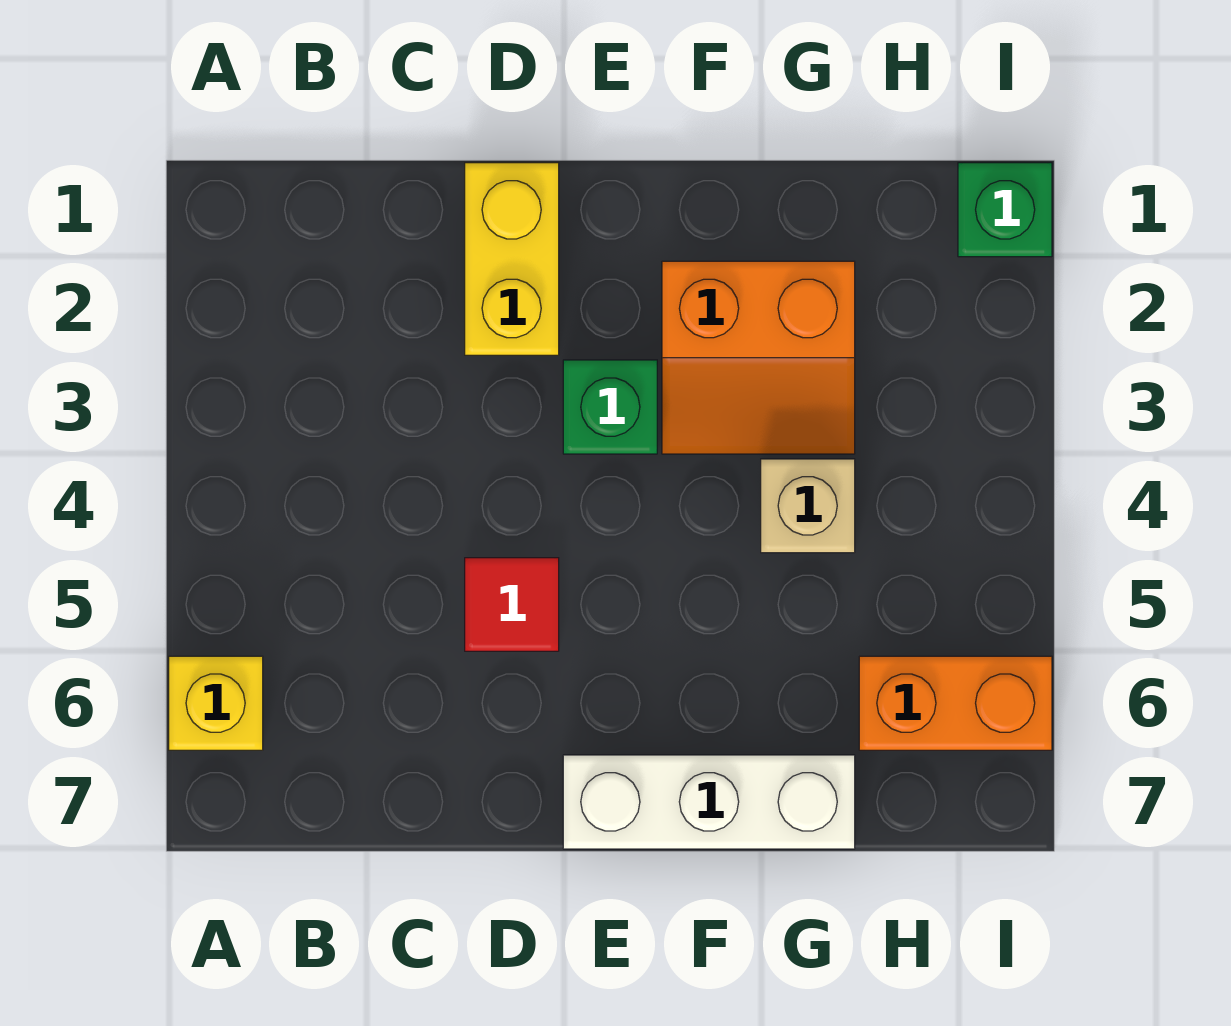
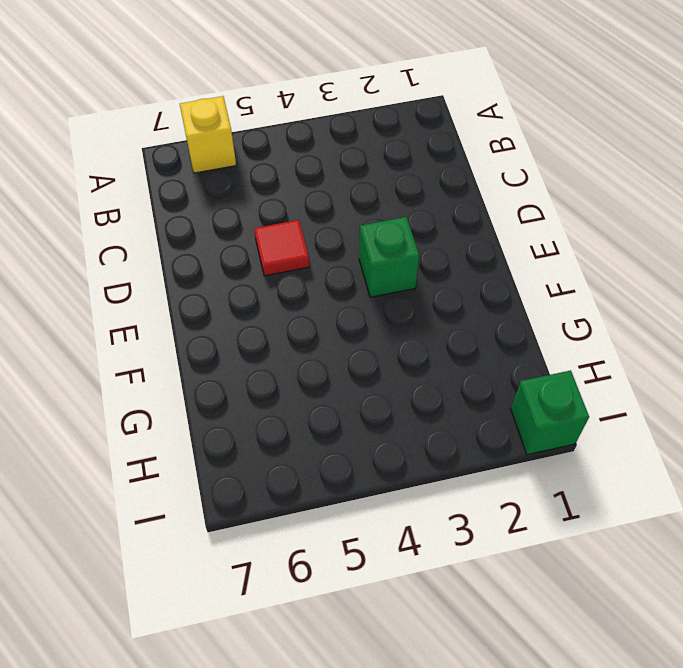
none -> yellow 1x2 brick [465,163,559,355]
none -> white 1x3 brick [563,755,855,849]

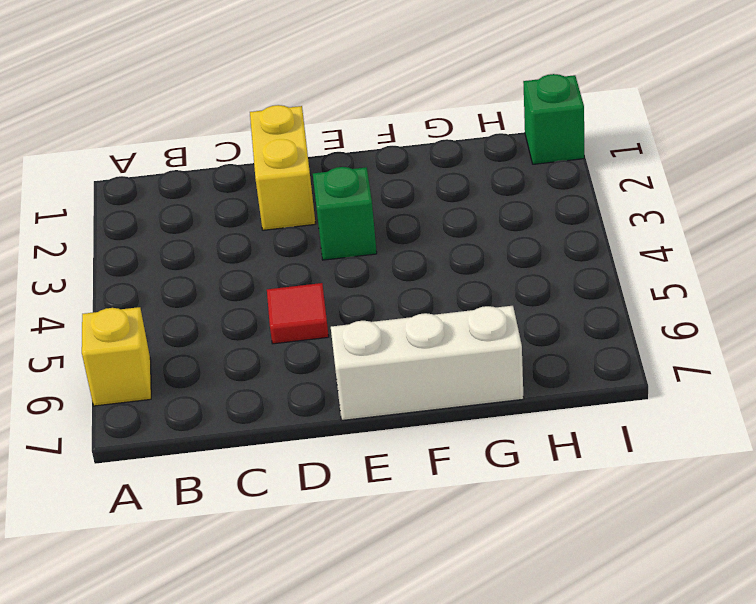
none -> orange 2x2 slope [662,261,855,454]
none -> tan 1x1 brick [761,459,855,553]

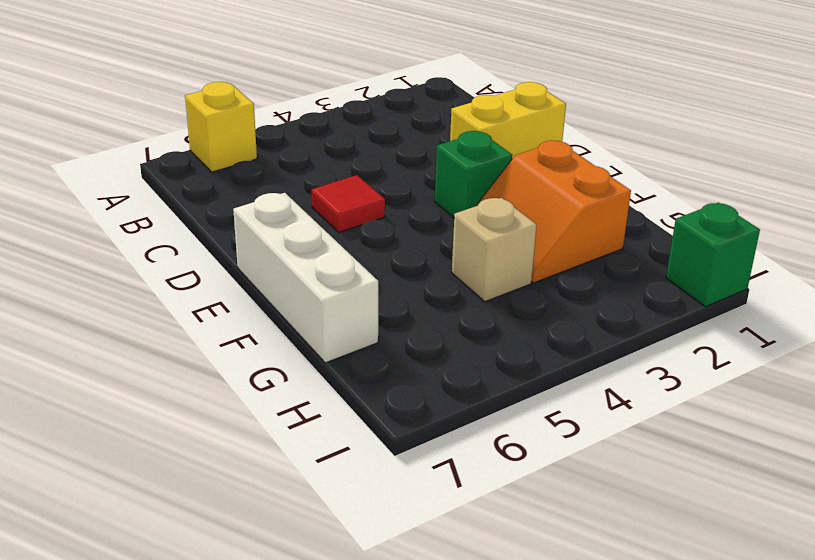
none -> orange 1x2 brick [859,656,1052,750]

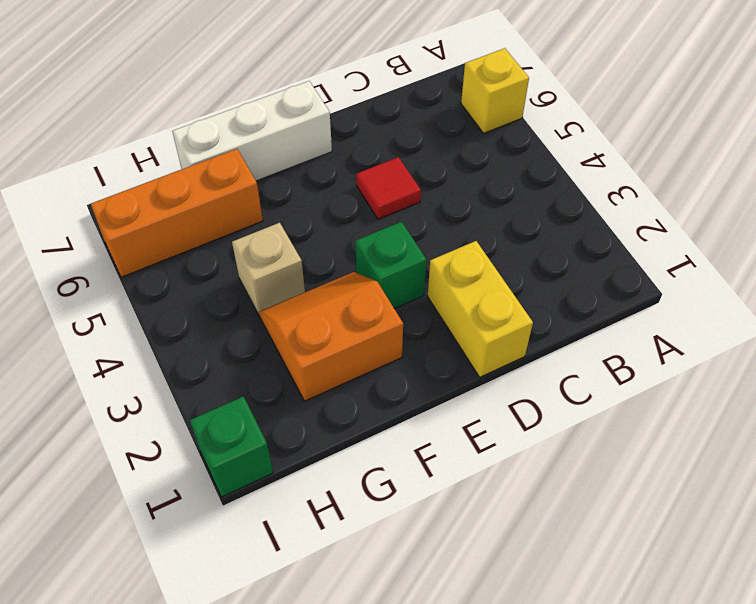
orange 1x3 brick [91,149,263,277] -> orange 1x2 brick [859,656,1052,750]

